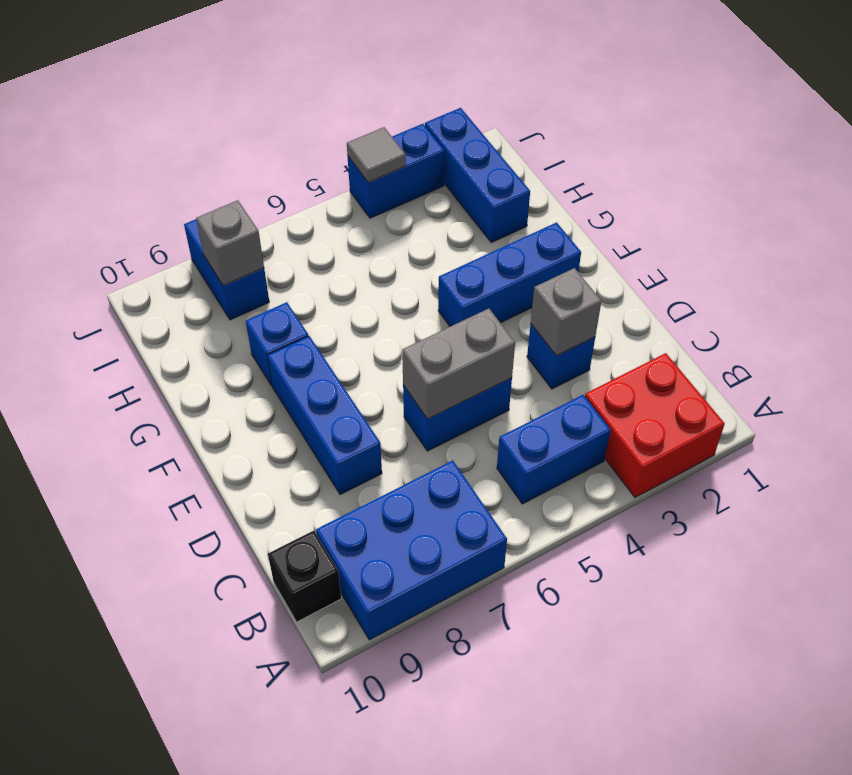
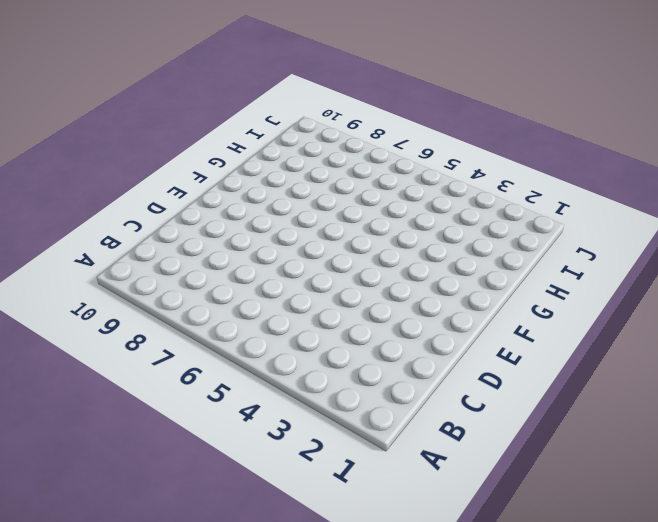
none -> red 2x2 brick [585,353,725,498]
none -> blue 2x3 brick [316,460,507,640]
none -> blue 1x2 brick [497,395,611,504]

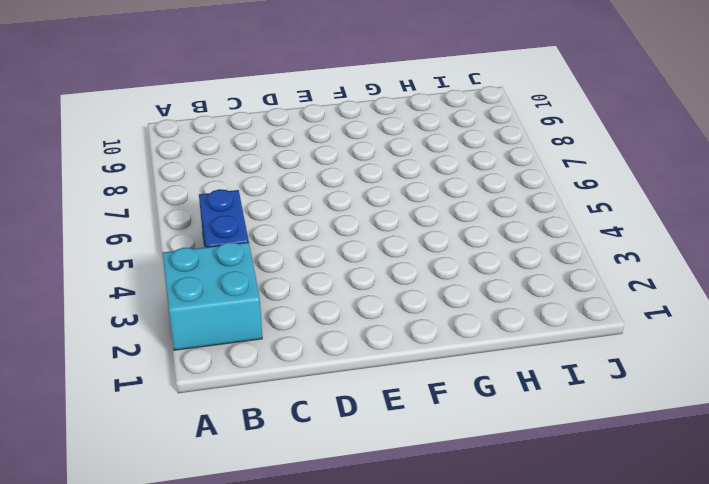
cyan 2x2 brick [163,242,262,350] -> red 2x2 brick [585,353,725,498]
none -> blue 2x3 brick [316,460,507,640]
none -> black 1x1 brick [268,531,341,622]
none -> blue 1x1 brick [527,324,595,389]

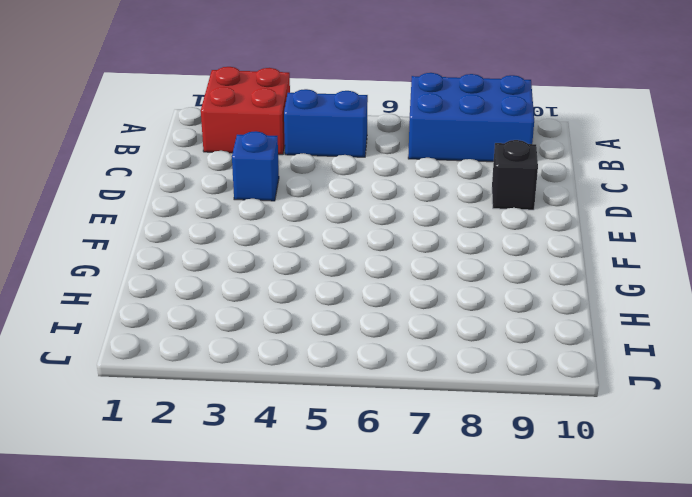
black 1x1 brick [492,140,538,210] -> black 1x1 brick moved to [268,531,341,622]
none -> blue 1x2 brick [403,378,512,451]
none -> blue 1x3 brick [268,336,382,495]
none -> blue 1x3 brick [438,223,581,326]

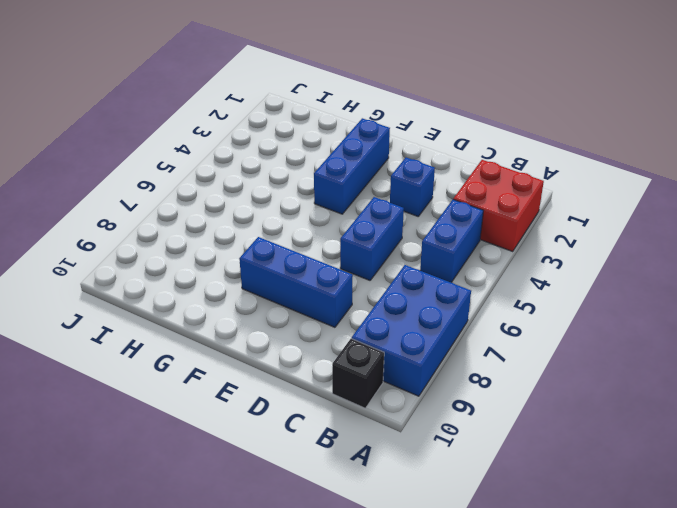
none -> blue 1x1 brick [246,302,308,386]
none -> blue 1x3 brick [425,108,530,243]
none -> blue 1x2 brick [184,219,269,320]

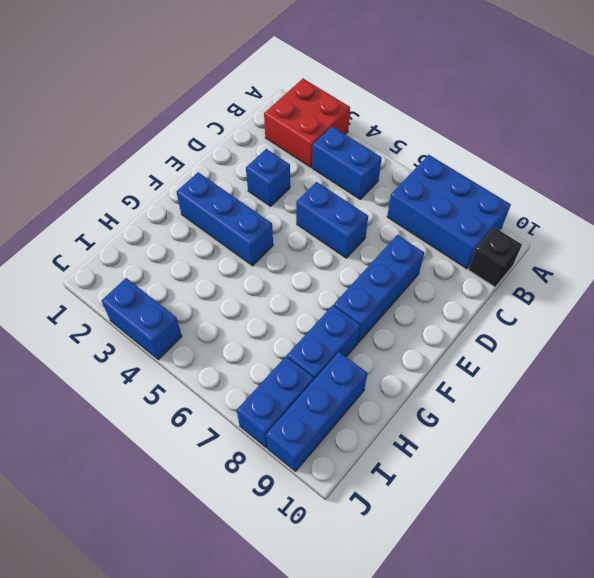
blue 1x2 brick [287,305,360,379] -> blue 1x1 brick [246,302,308,386]
blue 1x3 brick [266,352,367,471] -> blue 1x3 brick moved to [425,108,530,243]
none -> grey 1x1 brick [531,268,602,356]
none -> grey 1x2 brick [402,309,515,419]
none -> grey 1x1 brick [196,200,264,285]

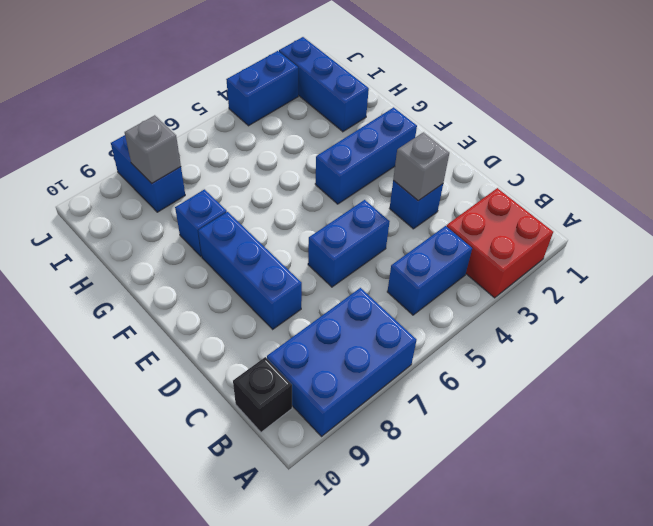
none -> grey 1x2 brick [402,309,515,419]
none -> grey 1x1 tile [347,127,406,182]

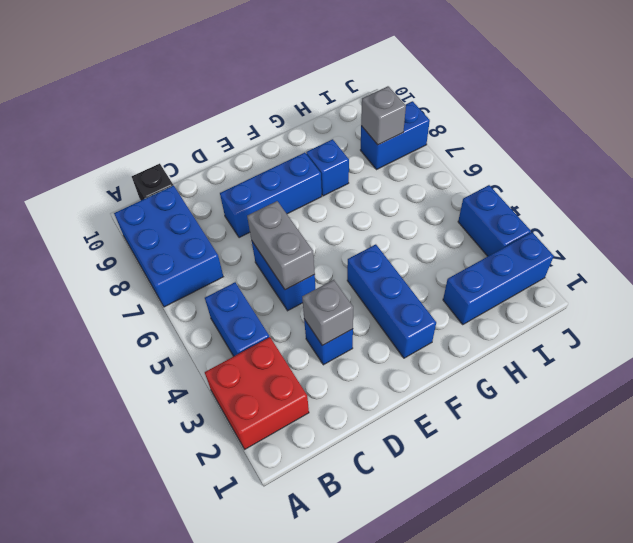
none -> grey 1x1 tile [347,127,406,182]

